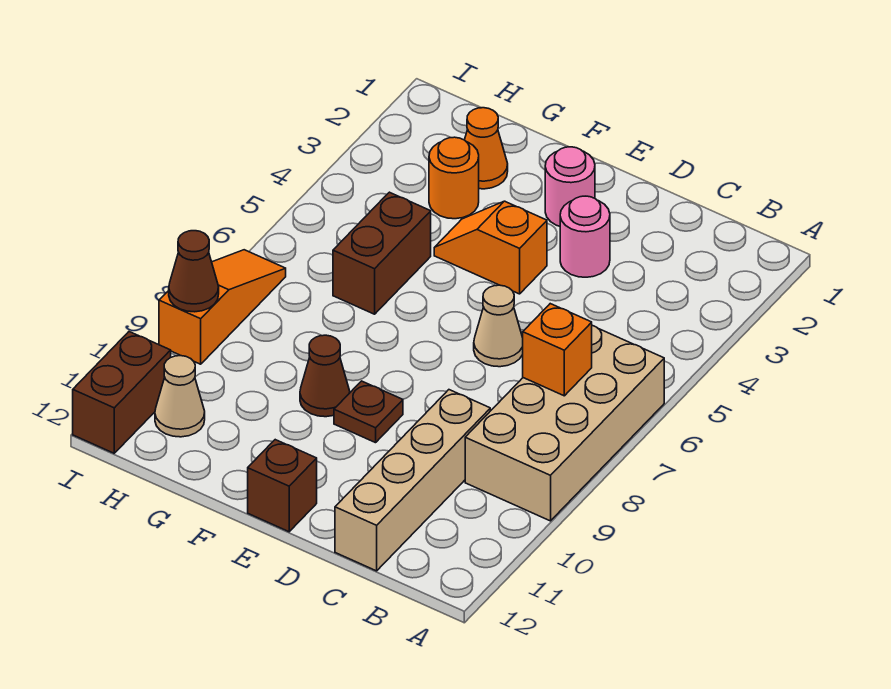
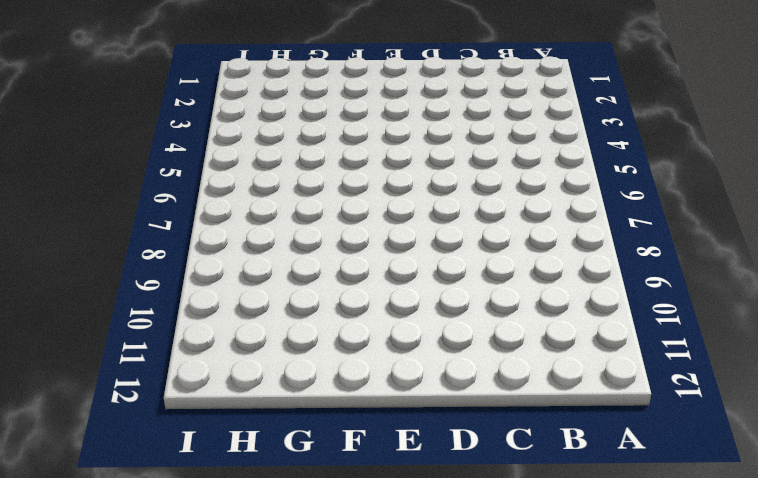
none -> tan 2x4 brick [465,325,664,521]
none -> tan 1x4 brick [335,390,490,571]
none -> pink 1x1 round brick [560,196,610,277]

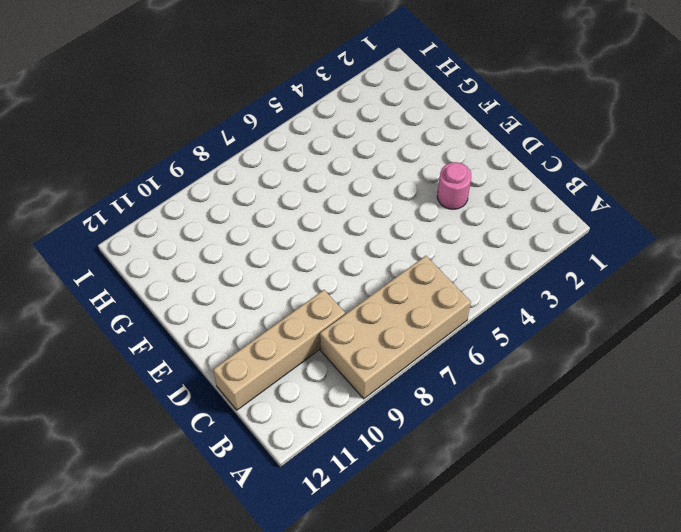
none -> tan 1x1 cone [474,285,523,367]
none -> pink 1x1 round brick [545,147,595,226]
none -> orange 1x2 slope [434,201,547,294]

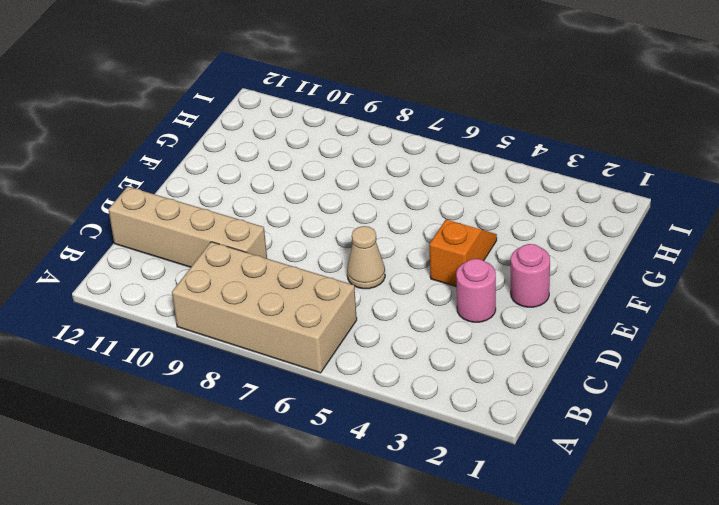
none -> brown 1x1 plate [334,381,403,443]
none -> brown 1x1 brick [248,440,317,532]
none -> brown 1x1 cone [300,335,350,417]

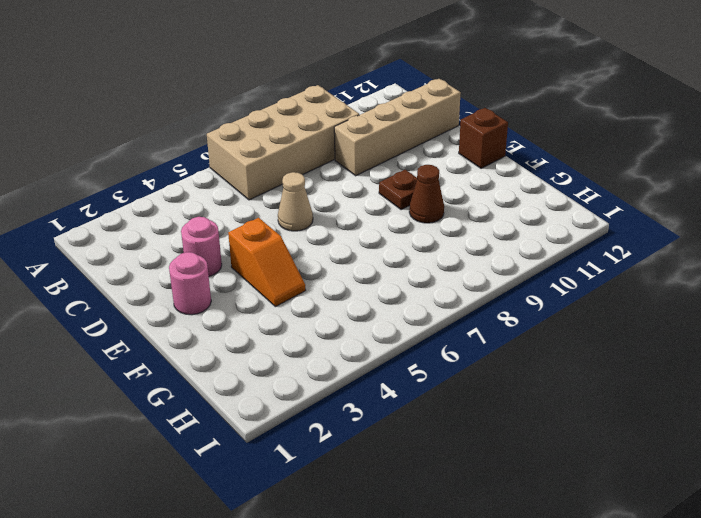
none -> orange 1x1 cone [465,108,508,189]
none -> orange 1x1 round brick [429,137,479,219]
none -> brown 1x2 brick [333,192,431,314]

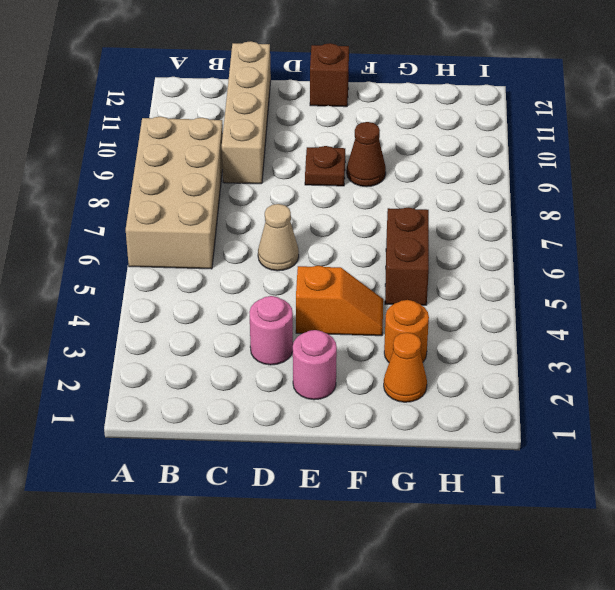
none -> tan 1x1 cone [155,356,205,437]
none -> orange 1x3 slope [159,250,286,364]
none -> brown 1x2 brick [73,332,171,453]

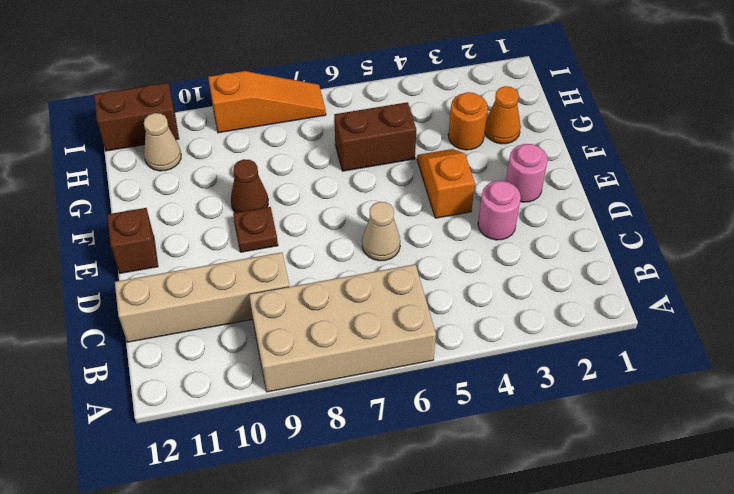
none -> orange 1x1 brick [523,304,592,396]
none -> brown 1x1 cone [169,231,219,312]

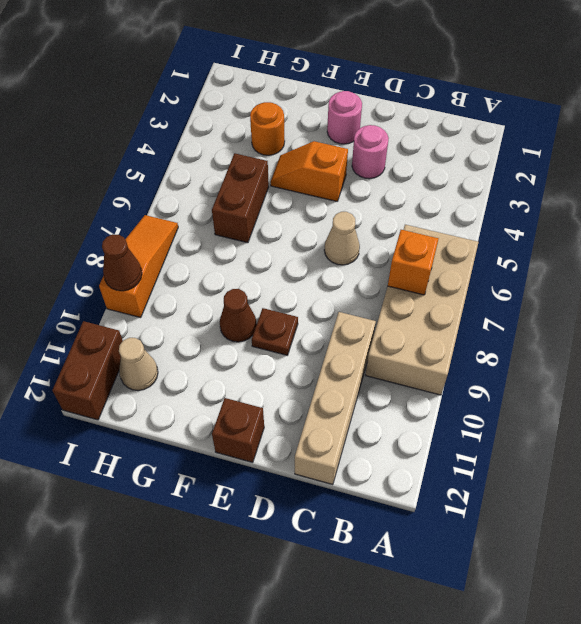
none -> orange 1x1 cone [465,108,508,189]

